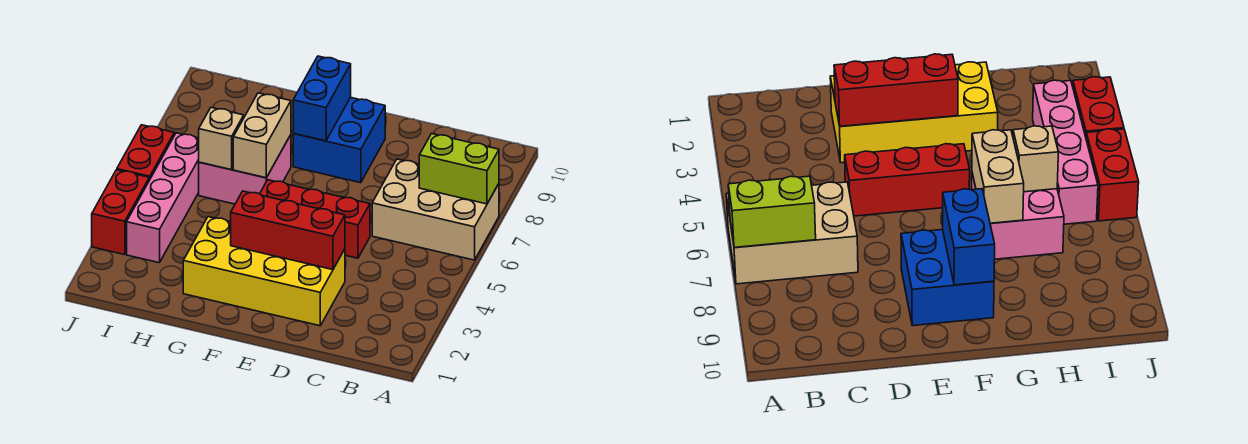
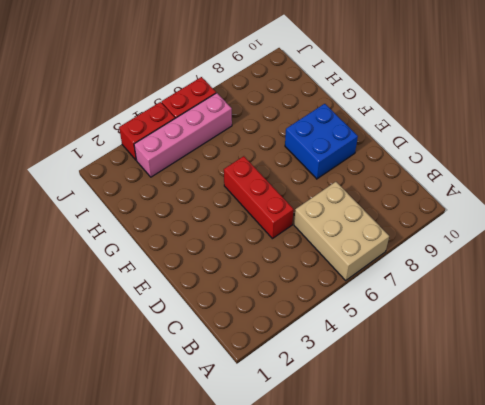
none -> yellow 2x4 brick [183,217,345,326]
none -> pink 2x2 brick [199,135,291,204]
none -> lime 1x2 brick [419,134,499,204]

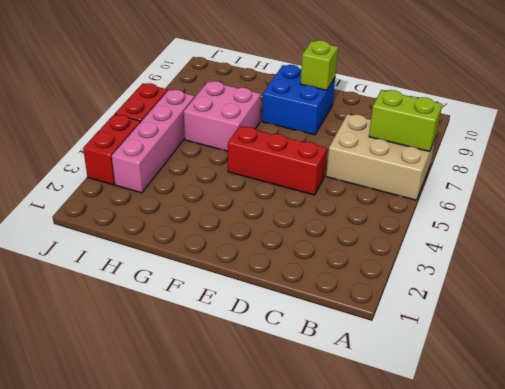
lime 1x1 brick [301,40,338,90] -> none
none -> yellow 2x4 brick [183,217,345,326]
none -> red 1x3 brick [231,191,345,270]
none -> blue 1x2 brick [293,56,351,141]

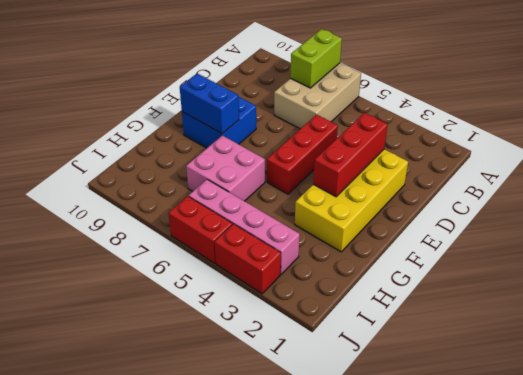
none -> tan 1x2 brick [233,93,291,178]
none -> tan 1x1 brick [199,107,244,170]

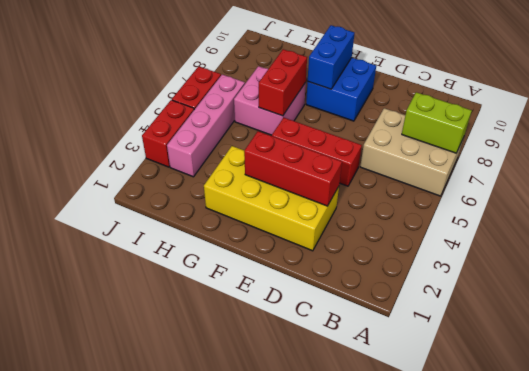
red 1x2 brick [259,49,307,116] -> tan 1x2 brick [233,93,291,178]
none -> tan 1x1 brick [199,107,244,170]

